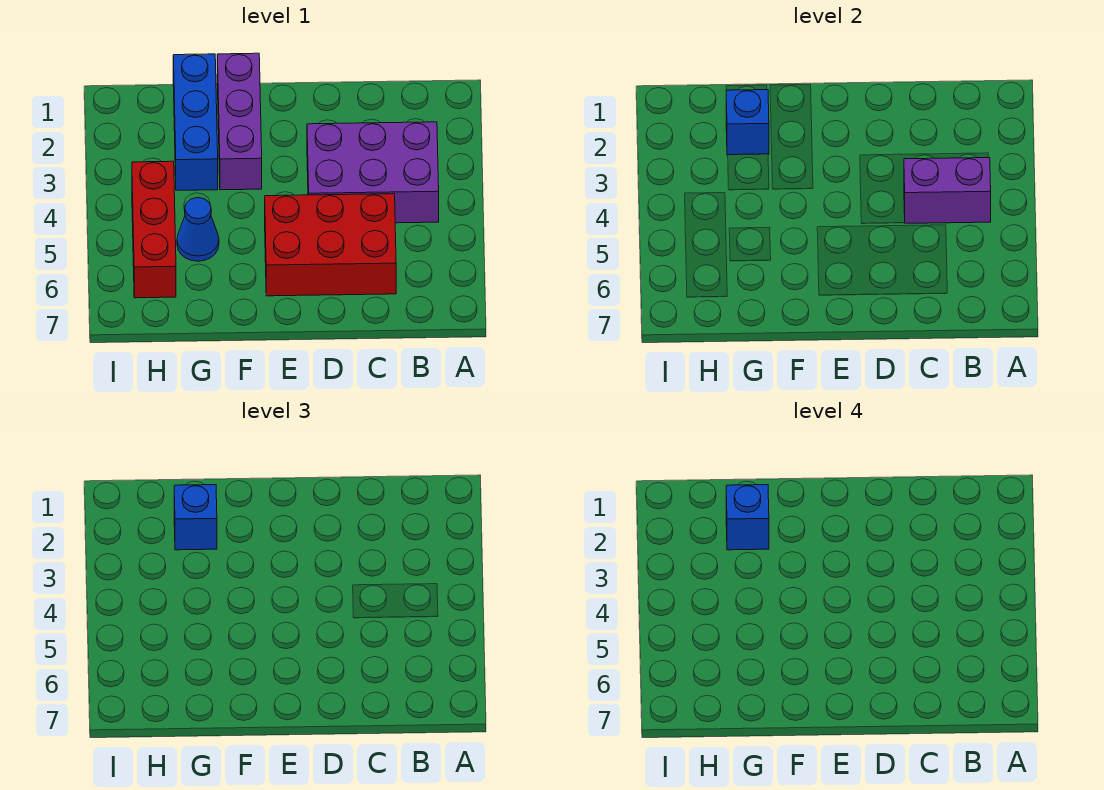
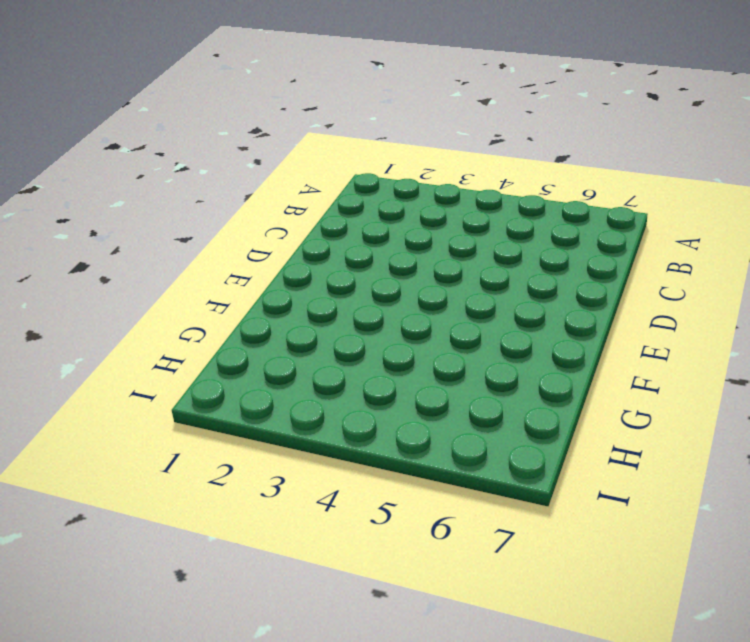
none -> purple 2x3 brick [307,122,439,223]
none -> red 2x3 brick [265,194,396,296]

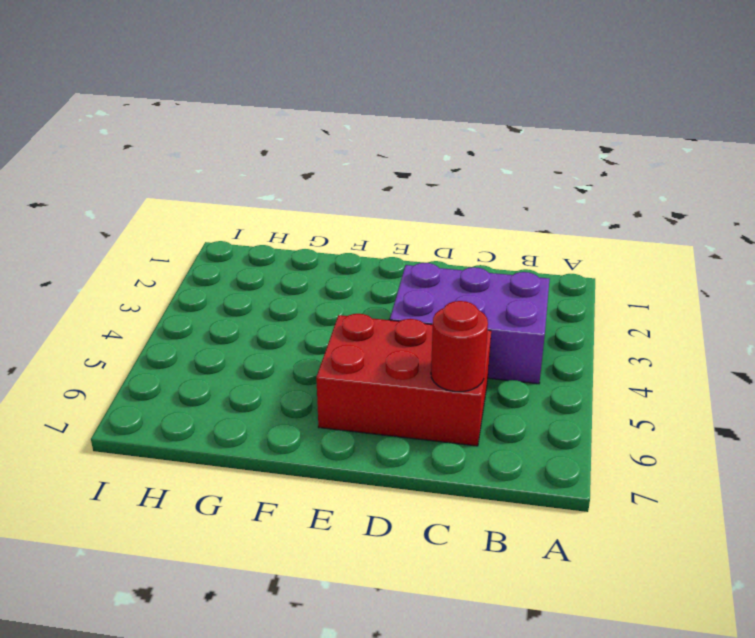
red 1x1 round brick [431,301,488,392] -> none
none -> purple 1x3 brick [217,53,262,190]
none -> blue 1x3 brick [173,54,218,190]

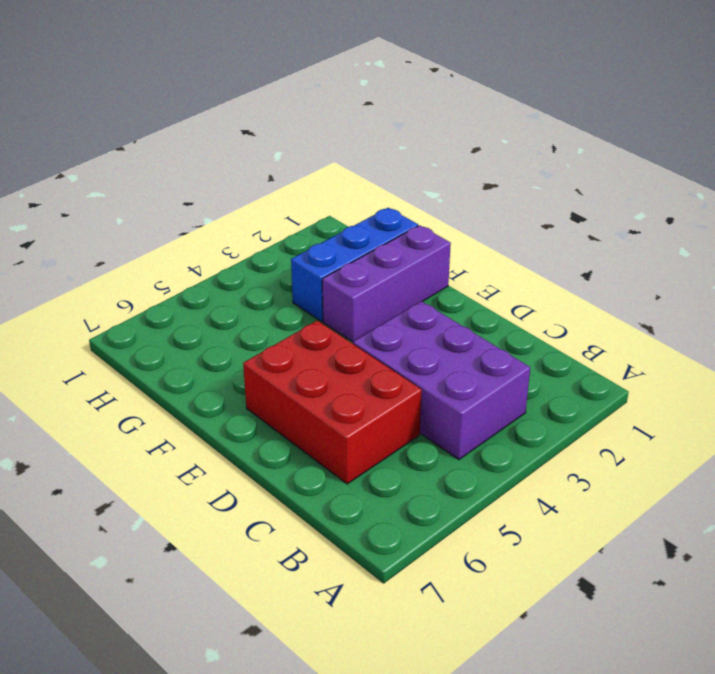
none -> blue 1x1 cone [177,197,219,261]
none -> red 1x3 brick [132,161,176,298]

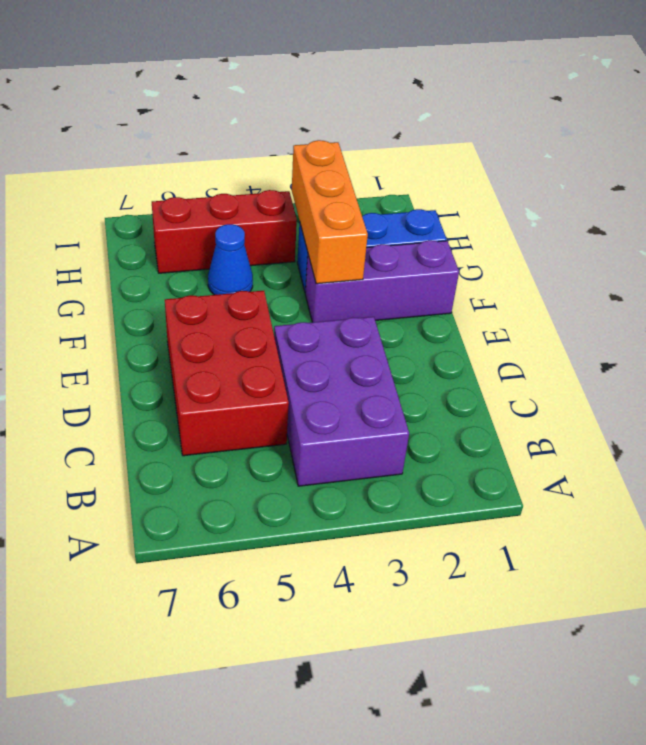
orange 1x3 brick [292,140,368,284] -> none
none -> purple 1x2 brick [904,158,991,223]
none -> blue 1x1 brick [726,90,769,155]

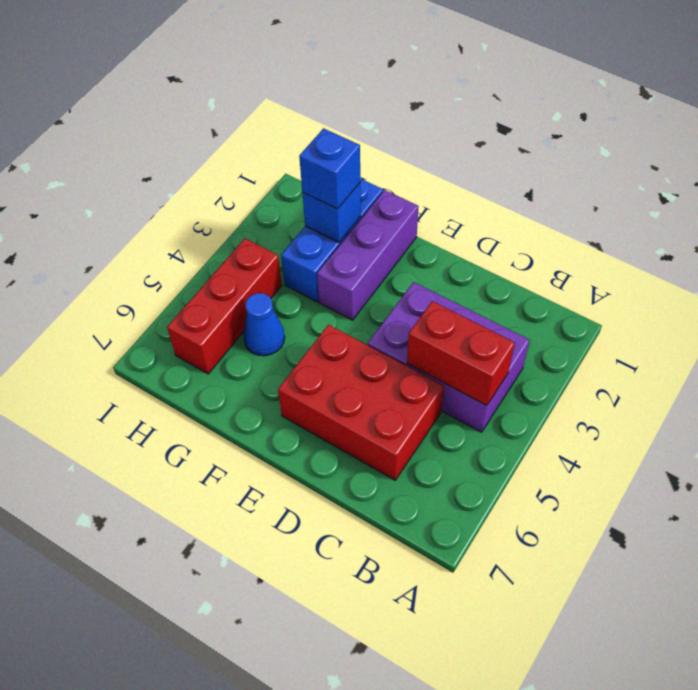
red 1x2 brick [407,301,515,405] -> purple 1x2 brick [904,158,991,223]
none -> blue 1x1 brick [726,485,769,550]

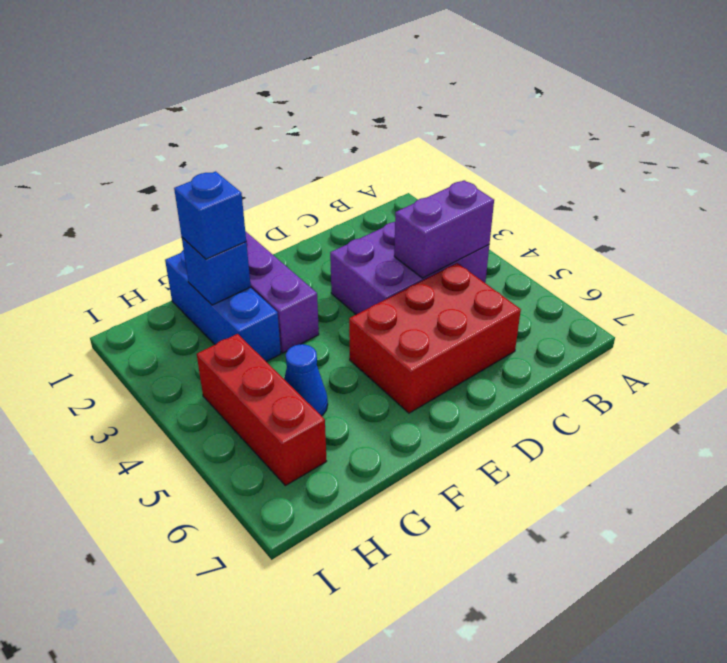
none -> blue 1x1 brick [726,485,769,550]

